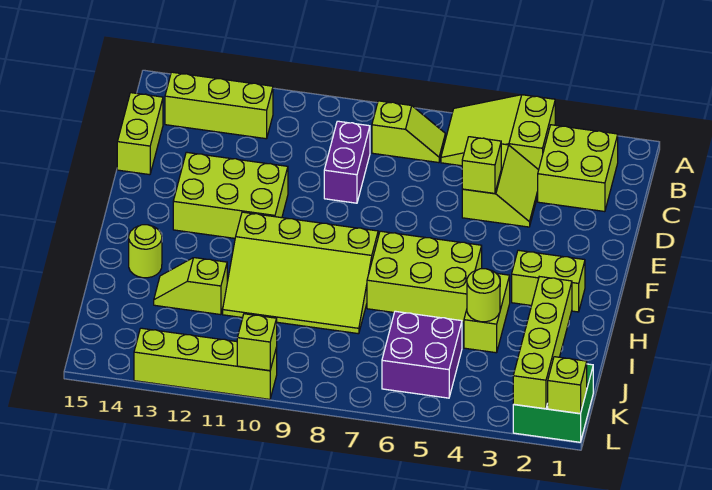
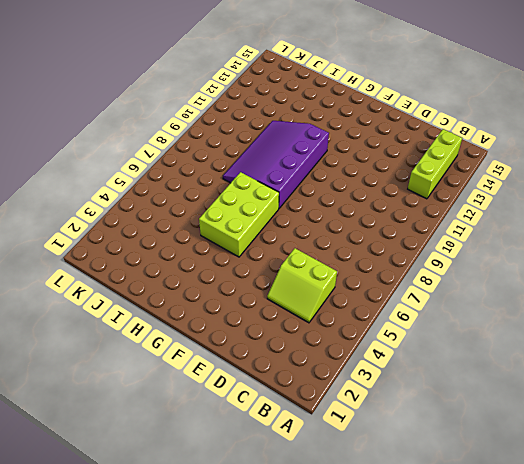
purple 3x4 slope [223,121,329,208] -> lime 3x4 slope [223,212,378,334]
none -> lime 2x3 slope [441,95,555,170]
none -> lime 2x2 brick [538,125,618,212]
none -> lime 1x2 slope [372,101,445,163]

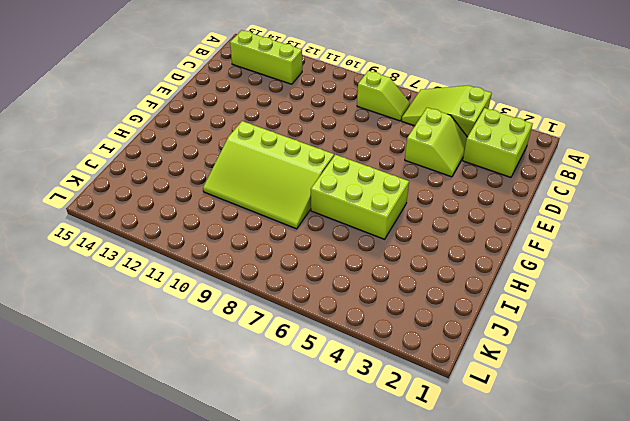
none -> purple 1x2 brick [324,121,370,203]
none -> lime 1x2 brick [117,93,163,175]
none -> lime 2x3 brick [173,152,288,238]

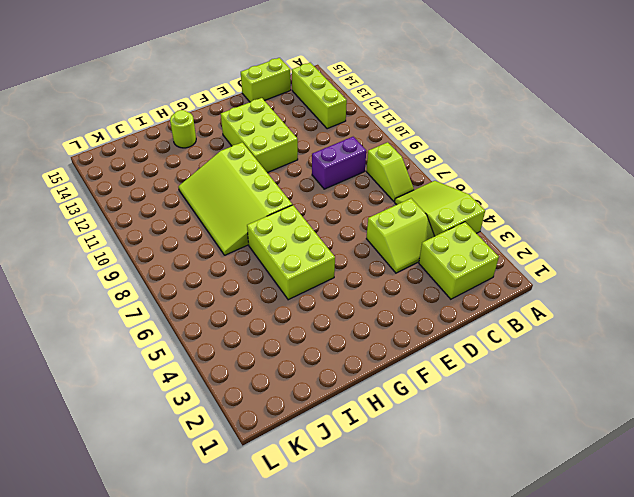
none -> lime 1x2 brick [512,250,585,312]
none -> lime 1x2 brick [464,273,510,353]
none -> lime 1x2 slope [154,258,227,315]

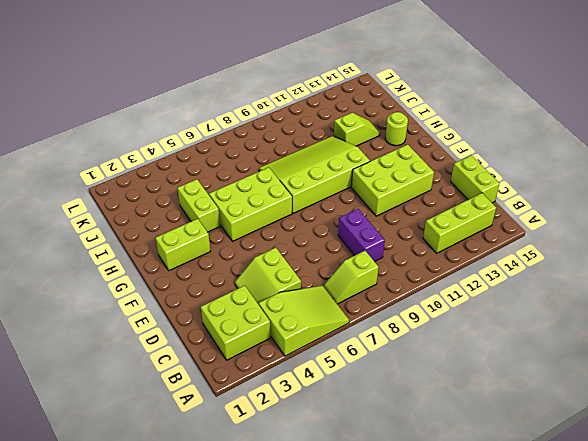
none -> purple 2x2 brick [382,311,462,398]
none -> green 2x2 brick [513,364,593,442]
none -> lime 1x4 brick [134,328,277,399]

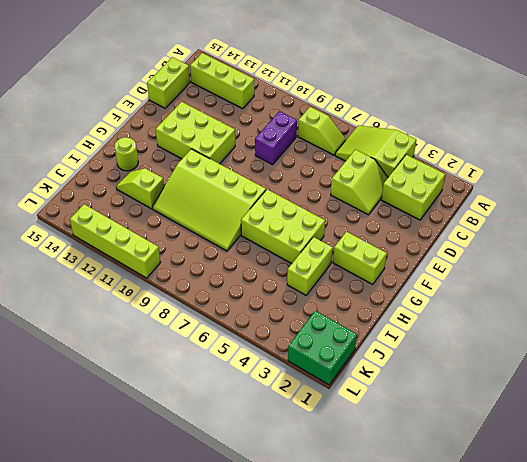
none -> purple 2x2 brick [382,311,462,398]
none -> lime 1x1 brick [462,137,501,194]
none -> lime 1x4 brick [513,277,572,409]

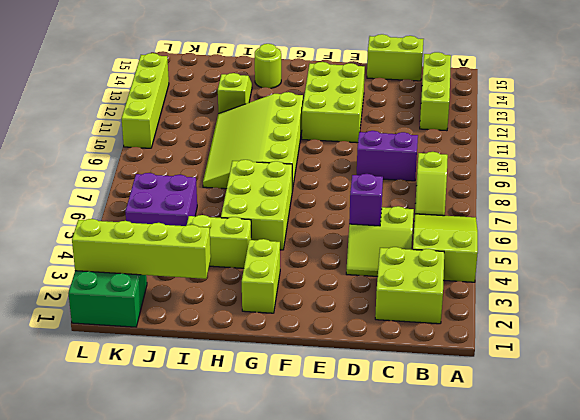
purple 1x1 brick [349,174,383,226] -> lime 1x1 brick [462,137,501,194]
none -> lime 1x1 round brick [467,269,500,322]
none -> lime 1x1 brick [548,357,587,414]
none -> lime 1x1 brick [237,314,277,371]

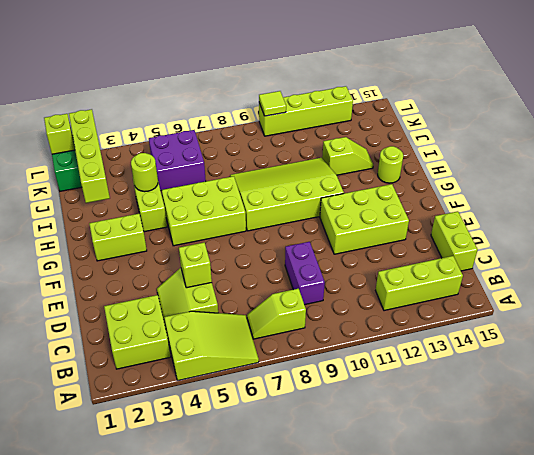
lime 1x1 tile [259,91,286,116] -> lime 1x1 brick [237,314,277,371]

